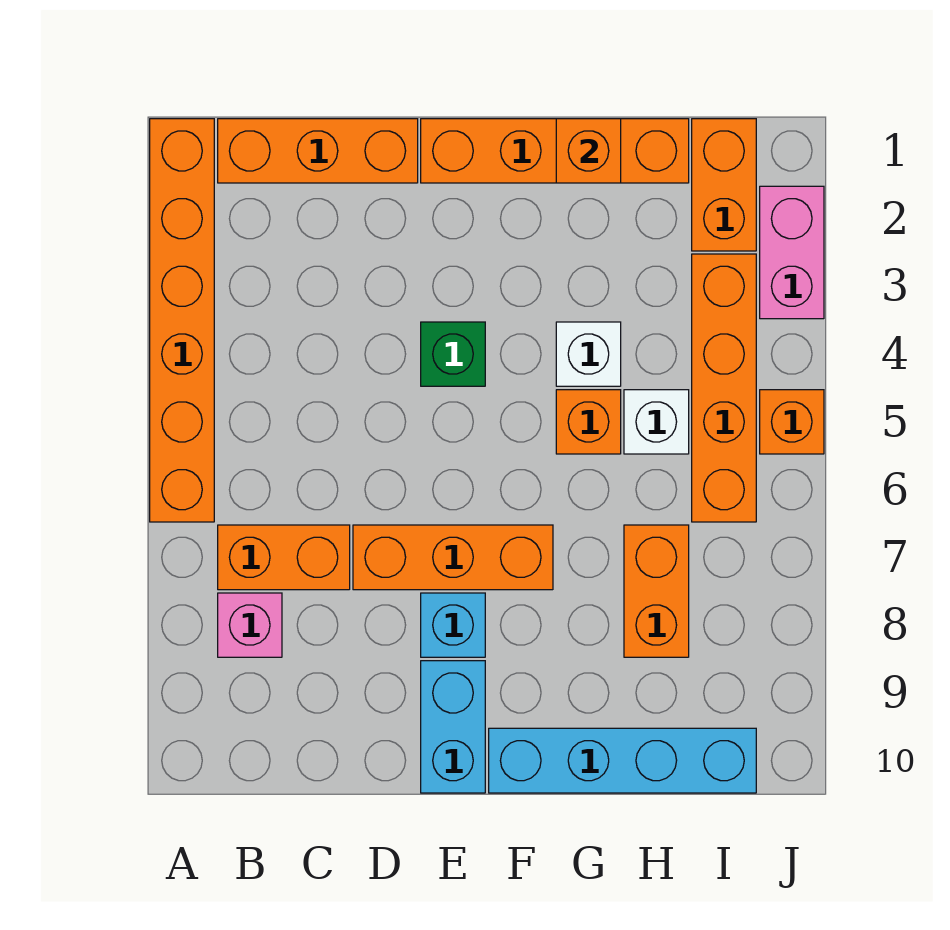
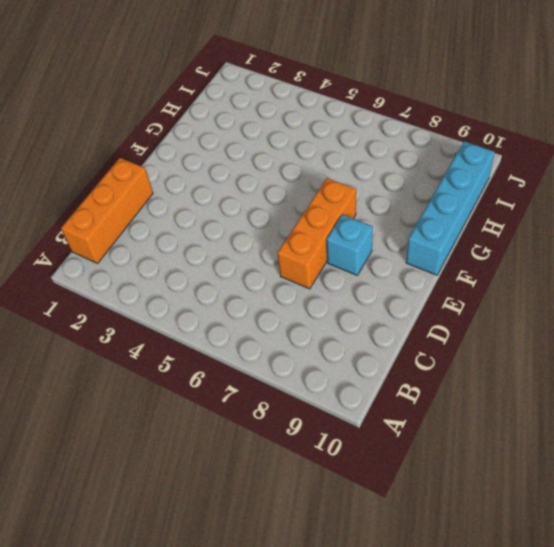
none -> orange 1x6 brick [150,119,214,522]
none -> orange 1x2 brick [218,525,350,590]
none -> pink 1x1 brick [218,593,282,657]

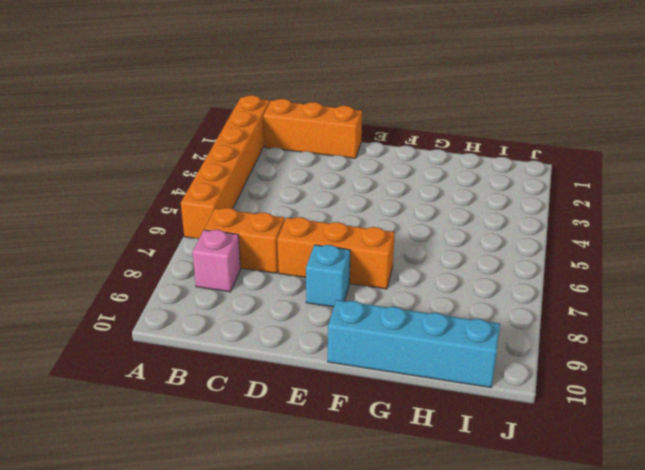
none -> orange 1x4 brick [421,119,689,183]
none -> green 1x1 brick [421,322,485,386]
none -> cyan 1x2 brick [421,661,485,793]

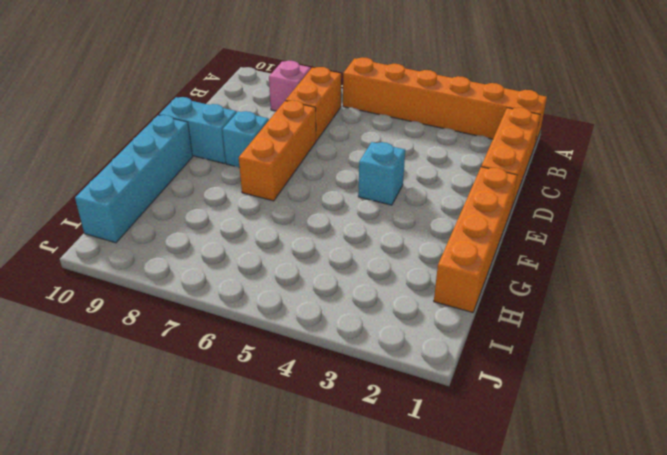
cyan 1x1 brick [358,142,405,205] -> green 1x1 brick [421,322,485,386]
none -> white 1x1 brick [556,322,621,386]
none -> orange 1x1 brick [556,390,621,454]
none -> white 1x1 brick [624,390,689,454]

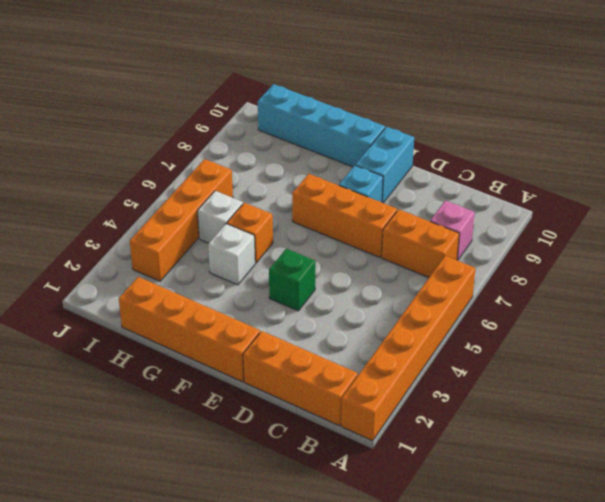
none -> orange 1x2 brick [624,525,689,657]
none -> orange 1x2 brick [692,119,756,251]
none -> pink 1x2 brick [760,186,824,319]

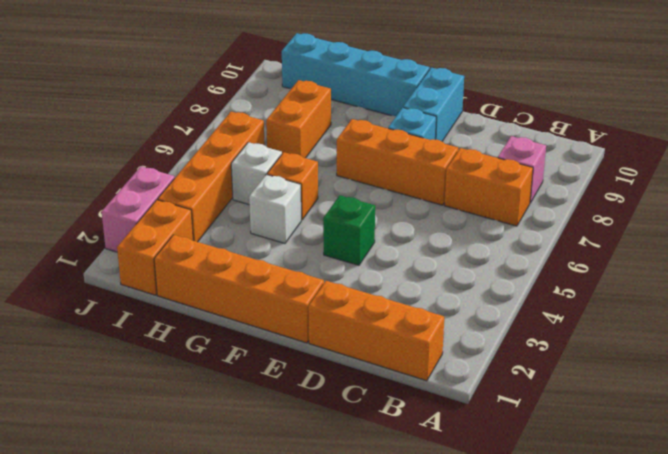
none -> orange 1x6 brick [150,119,214,522]
none -> orange 1x1 brick [760,390,824,454]
none -> orange 1x1 brick [556,119,621,183]

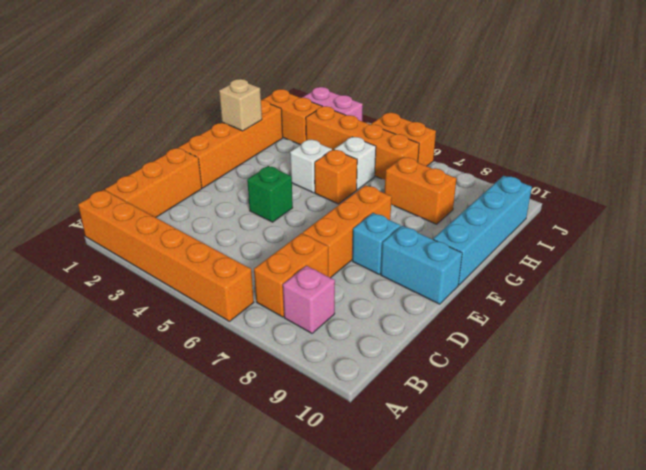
tan 1x1 brick [219,79,262,131] -> orange 1x1 brick [556,119,621,183]
orange 1x2 brick [371,113,436,166] -> orange 1x1 brick [760,390,824,454]

